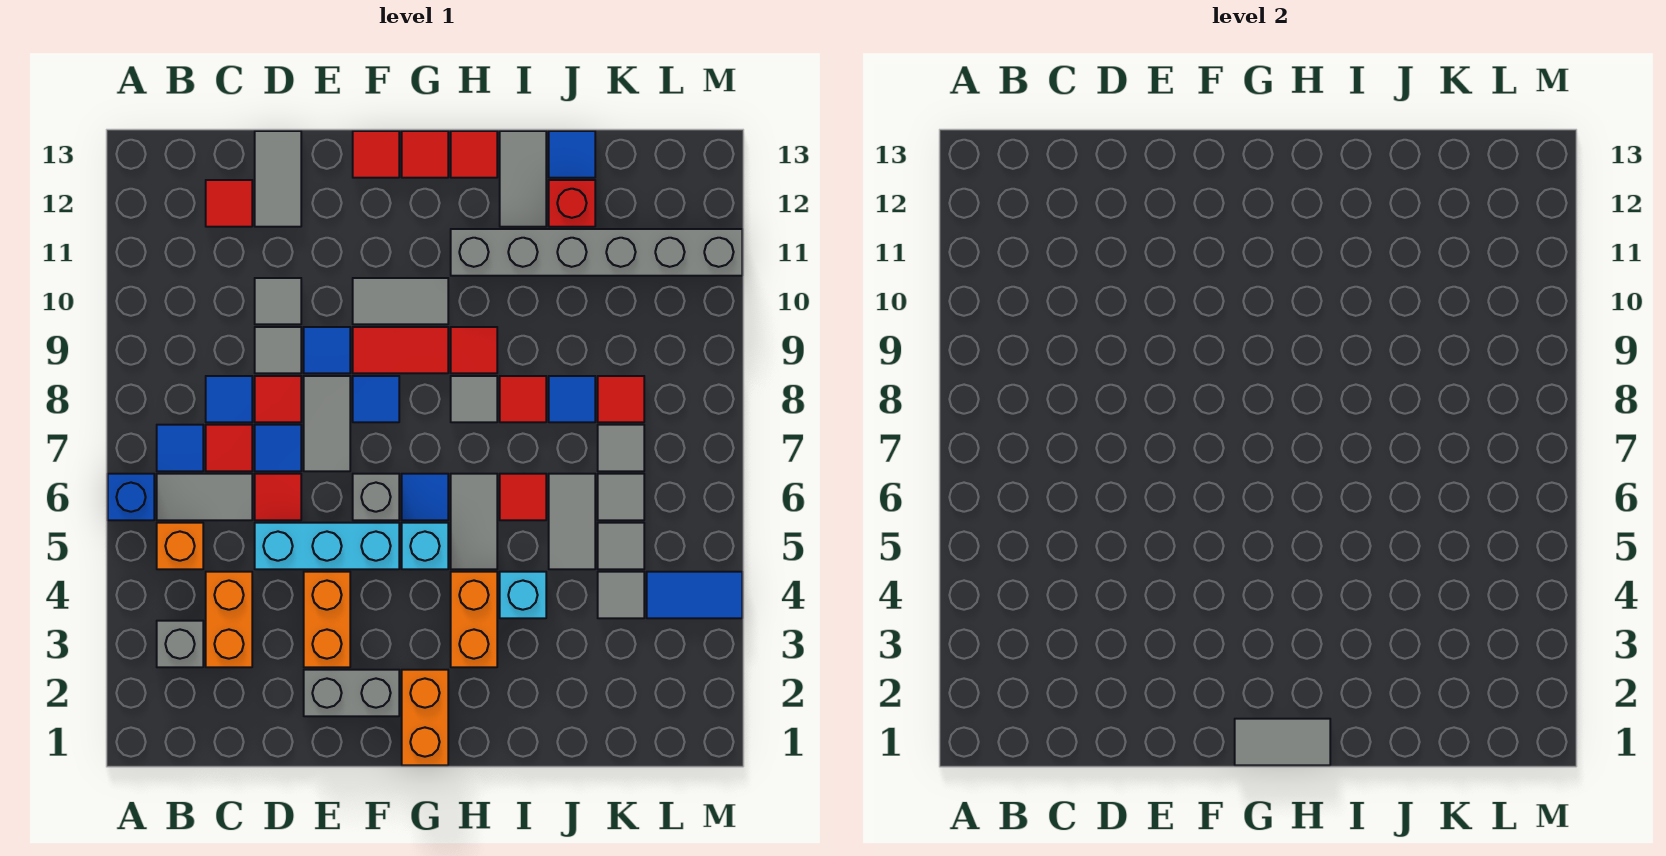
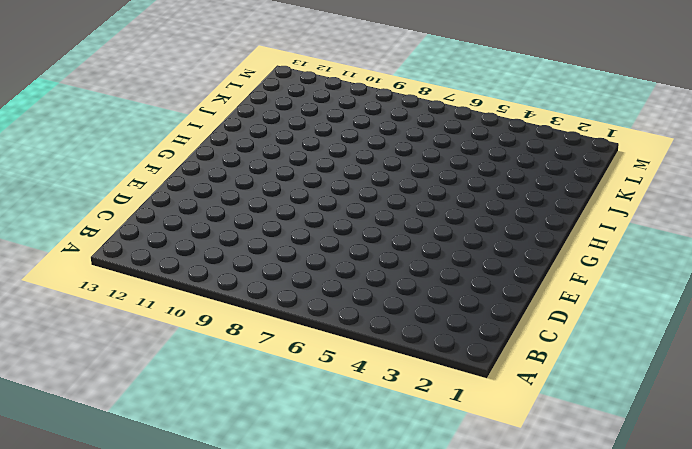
none -> blue 1x1 brick [108,474,154,520]
none -> grey 1x1 brick [157,621,203,667]
none -> orange 1x1 brick [157,523,203,569]
none -> grey 1x2 tile [157,474,252,520]

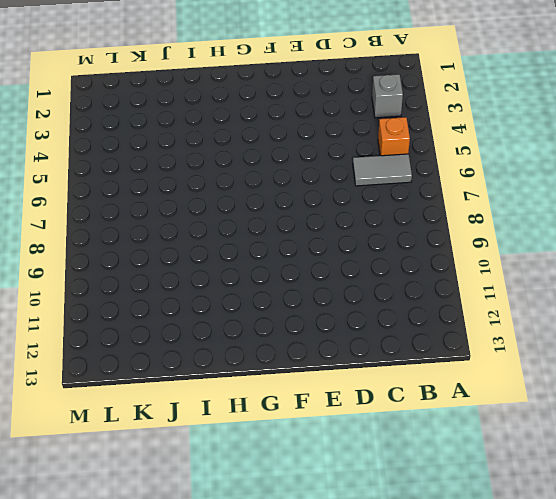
none -> blue 1x1 brick [108,474,154,520]
none -> blue 1x1 tile [157,425,203,471]
none -> orange 1x2 brick [206,572,252,667]
none -> red 1x1 tile [206,425,252,471]

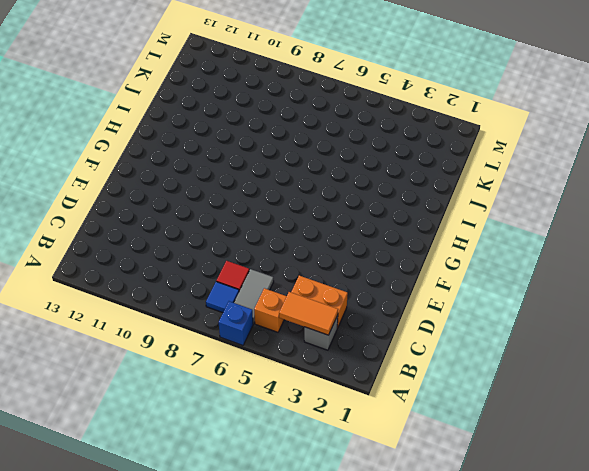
orange 1x2 tile [279,292,338,335] -> none
none -> blue 1x1 tile [206,376,252,422]
none -> red 1x1 tile [206,180,252,227]
none -> cyan 1x3 brick [255,523,399,569]
none -> red 1x1 tile [255,474,301,520]

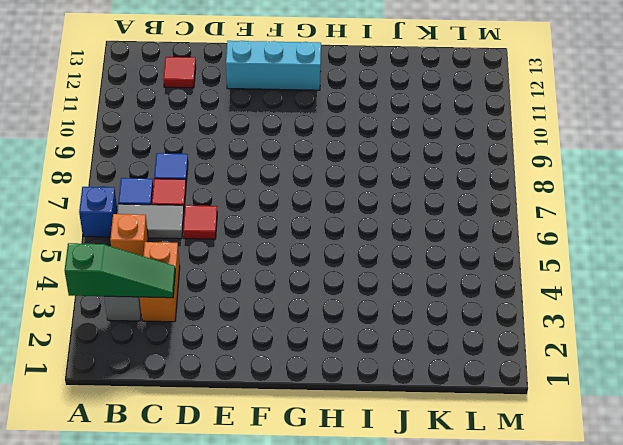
green 1x3 slope [65,243,175,298] -> none
cyan 1x3 brick [226,41,321,90] -> cyan 1x3 brick moved to [255,523,399,569]
none -> blue 1x1 tile [255,425,301,471]
none -> red 1x1 tile [255,376,301,422]
none -> grey 1x1 tile [255,327,301,373]
none -> grey 1x1 tile [255,278,301,324]

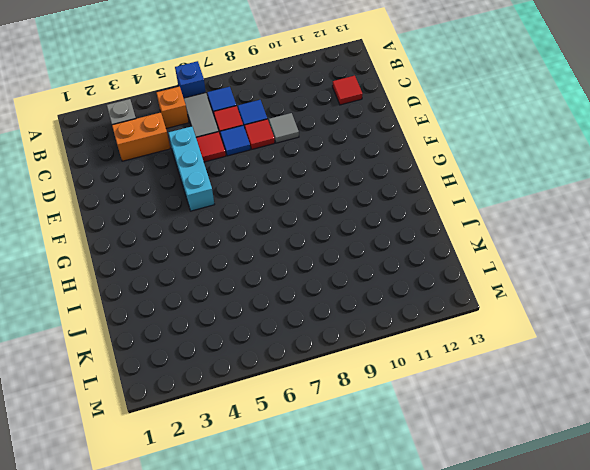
none -> grey 1x1 tile [255,278,301,324]
none -> grey 1x2 tile [255,131,301,227]
none -> grey 1x2 brick [304,670,399,716]
none -> orange 1x2 brick [304,572,350,667]

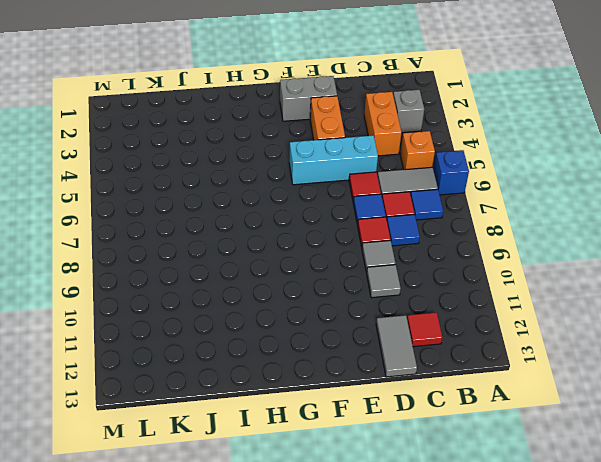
none -> grey 1x2 tile [304,376,350,471]
none -> blue 1x1 tile [304,327,350,373]
none -> grey 1x1 brick [353,474,399,520]
none -> blue 1x1 tile [353,376,399,422]

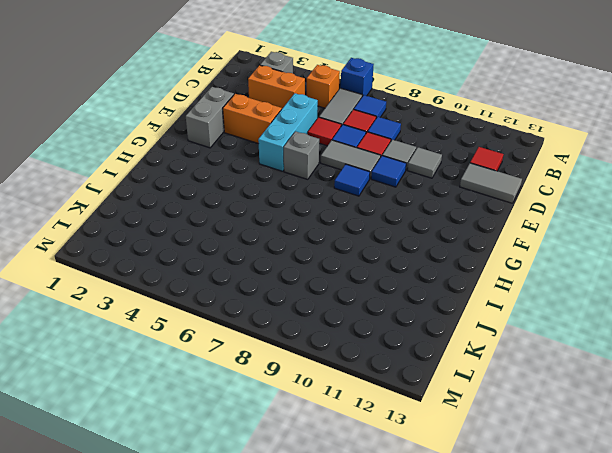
none -> red 1x2 tile [353,327,448,373]
none -> grey 1x2 tile [353,278,448,324]
none -> red 1x1 tile [353,131,399,178]
none -> orange 1x2 brick [402,670,448,765]

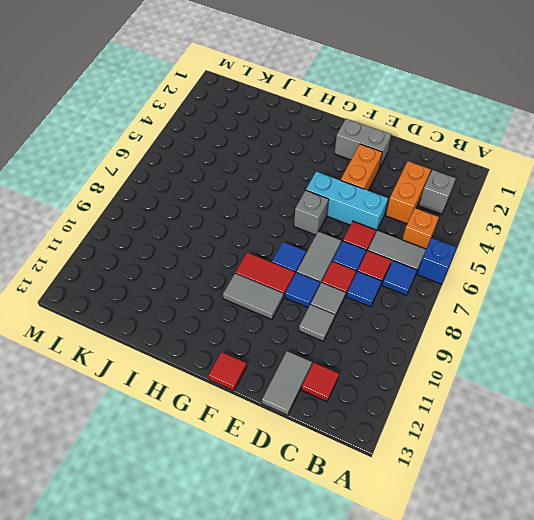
none -> orange 1x2 brick [402,670,448,765]
none -> cyan 1x1 brick [402,523,448,569]
none -> blue 1x1 tile [402,474,448,520]
none -> red 1x1 tile [402,131,448,178]

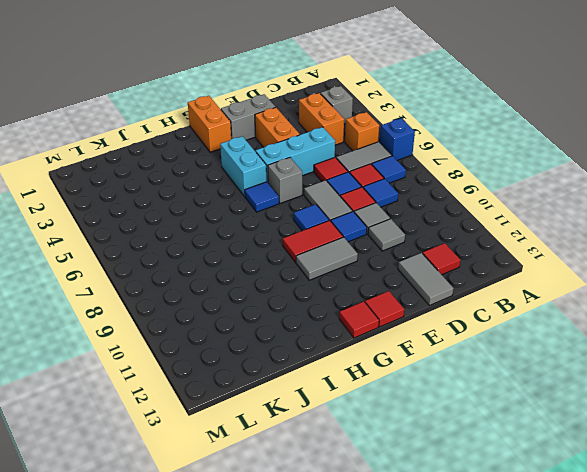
cyan 1x2 brick [220,136,266,196] -> cyan 1x1 brick [402,523,448,569]
none -> orange 1x2 brick [451,572,497,667]
none -> grey 1x2 tile [451,474,497,569]
none -> grey 1x1 tile [451,376,497,422]
none -> red 1x1 tile [451,327,497,373]

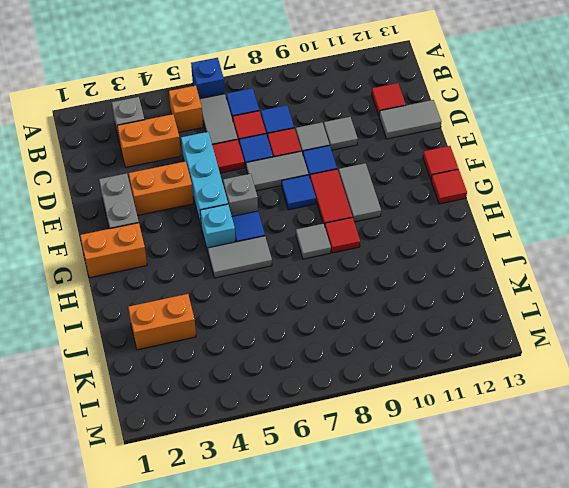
orange 1x2 brick [128,294,196,350] -> orange 1x2 brick moved to [451,572,497,667]
none -> grey 1x6 brick [451,229,742,276]
none -> red 1x1 tile [451,131,497,178]
none -> cyan 1x1 brick [500,572,546,618]
none -> red 1x1 tile [500,474,546,520]

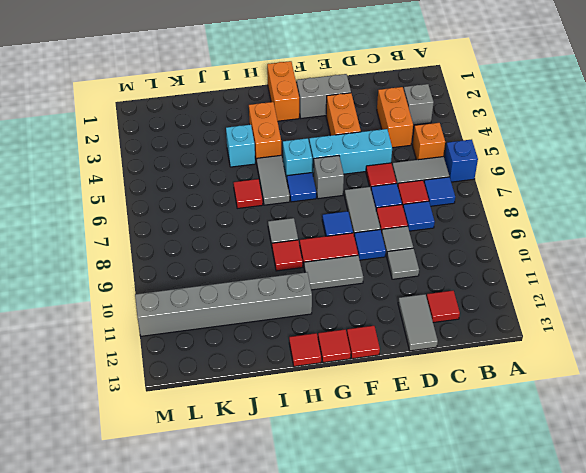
none -> red 1x1 tile [500,376,546,422]
none -> grey 1x2 tile [500,131,546,227]
none -> grey 1x2 tile [549,474,595,569]
none -> blue 1x1 tile [549,376,595,422]

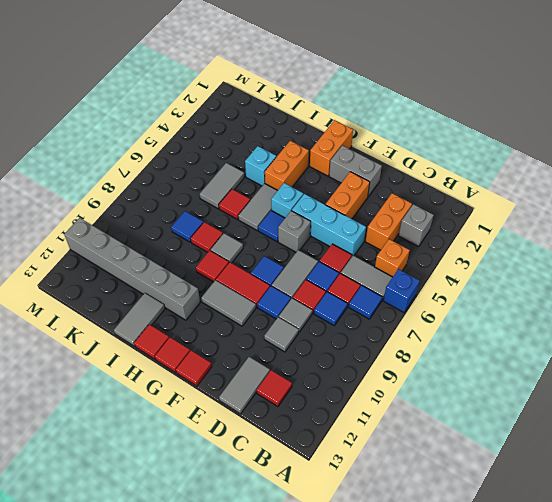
none -> red 1x1 brick [549,180,595,227]
none -> blue 1x1 tile [549,131,595,178]
none -> grey 1x1 tile [598,572,644,618]
none -> grey 1x1 tile [598,523,644,569]

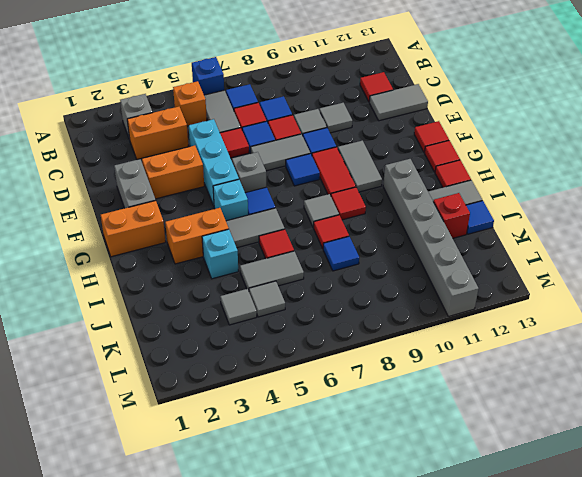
none -> grey 1x1 tile [598,474,644,520]
none -> grey 1x1 tile [598,425,644,471]
none -> red 1x1 tile [598,376,644,422]
none -> blue 1x2 tile [647,572,742,618]

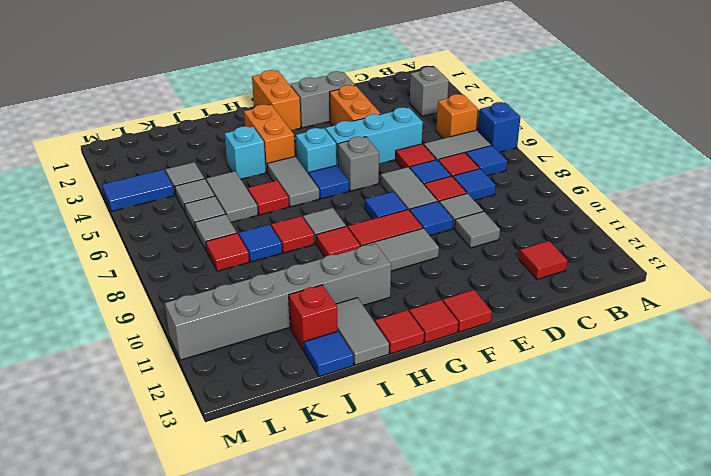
none -> orange 1x2 brick [206,572,252,667]
none -> grey 1x2 tile [255,131,301,227]
none -> grey 1x2 tile [1235,719,1330,765]

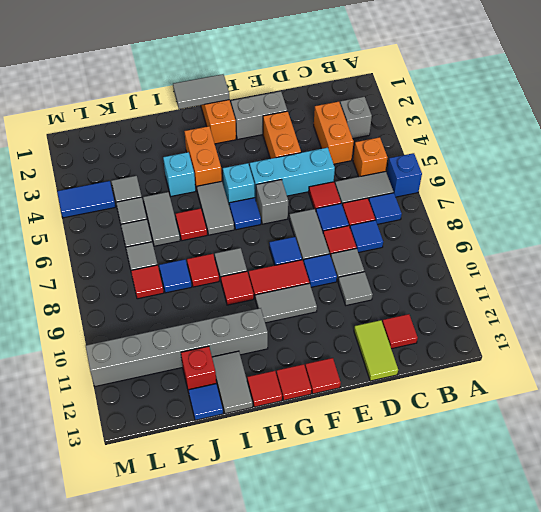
lime 1x2 tile [354,320,398,381] -> grey 1x2 tile [255,131,301,227]

